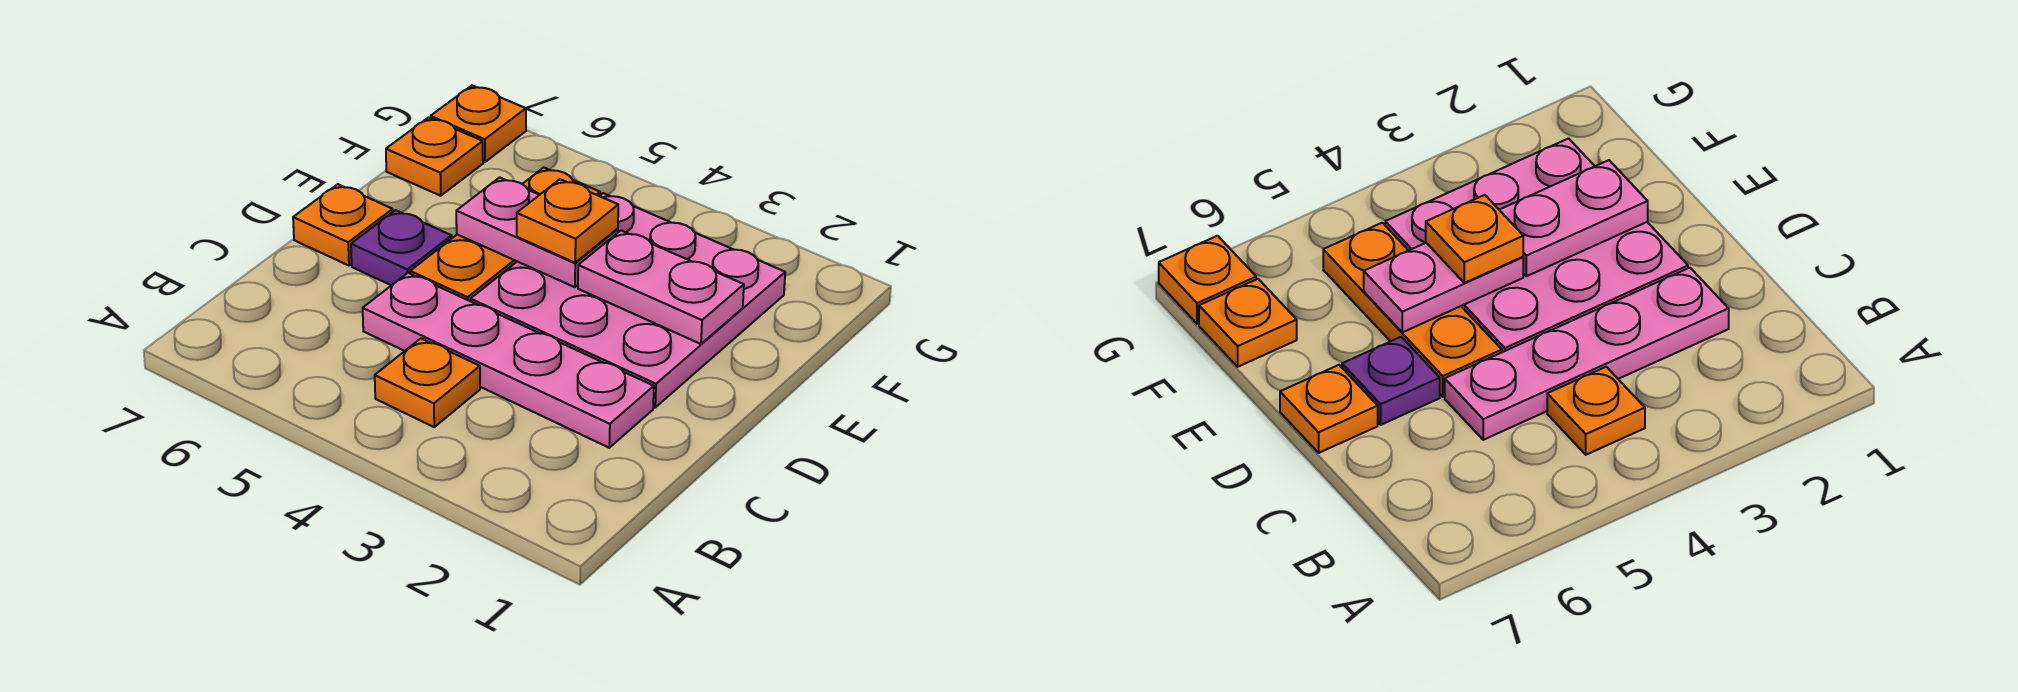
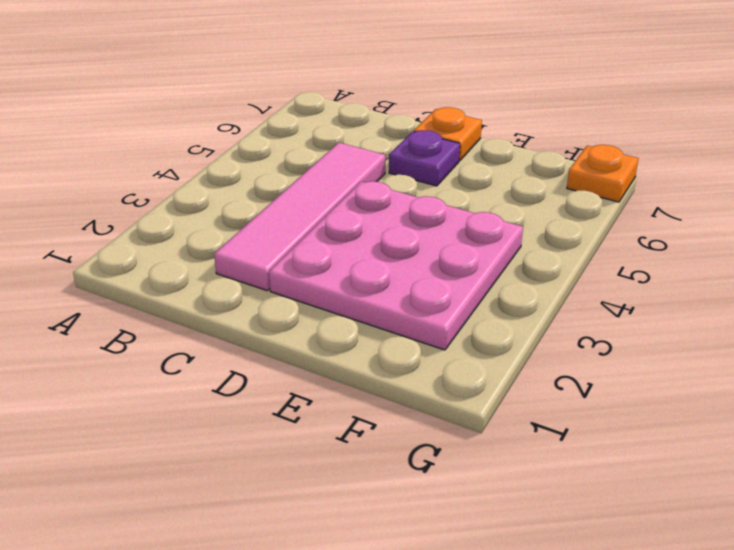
pink 1x4 tile [214,143,385,291] -> pink 1x4 plate [363,273,654,448]
none -> orange 1x1 plate [375,338,480,427]
none -> orange 1x3 plate [410,168,600,301]

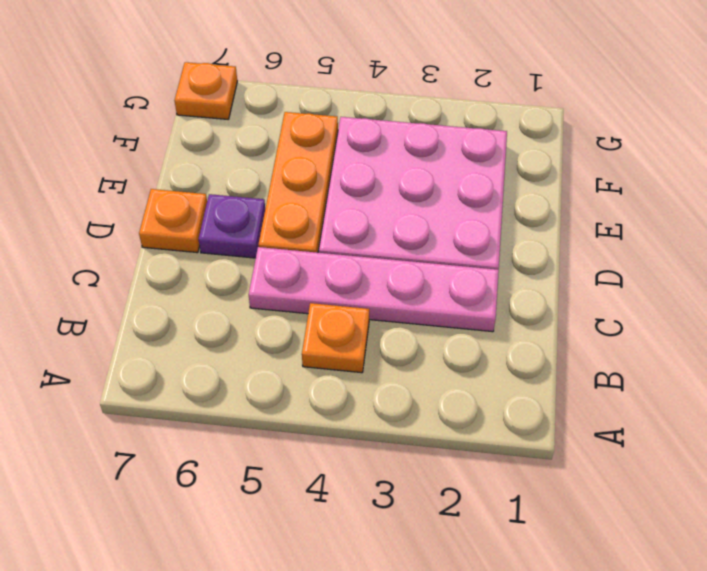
none -> orange 1x1 plate [386,118,483,196]
none -> pink 1x2 plate [578,231,744,344]

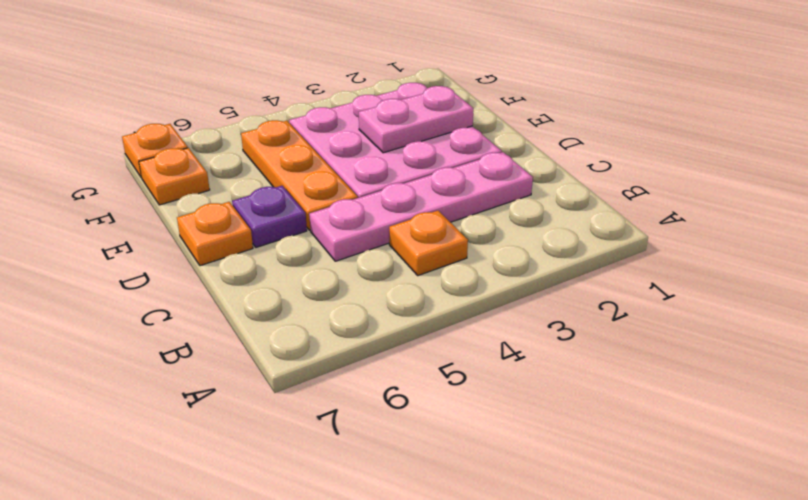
none -> pink 1x2 plate [456,177,618,287]
none -> orange 1x1 plate [517,179,618,263]

